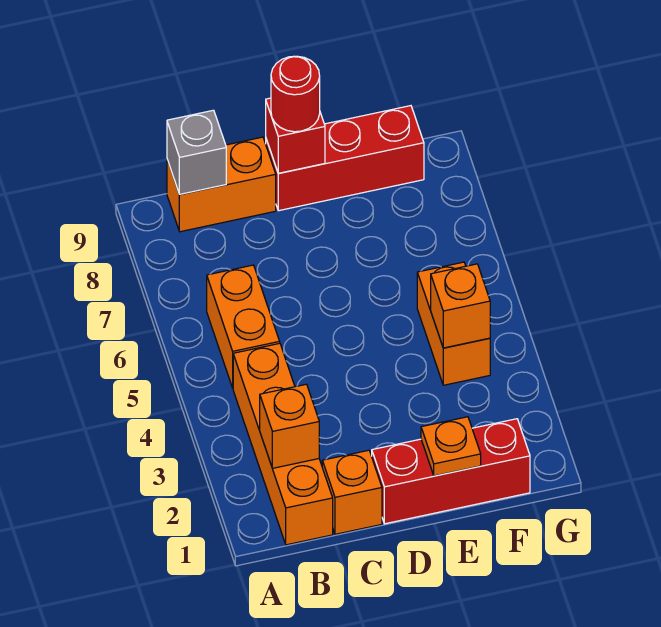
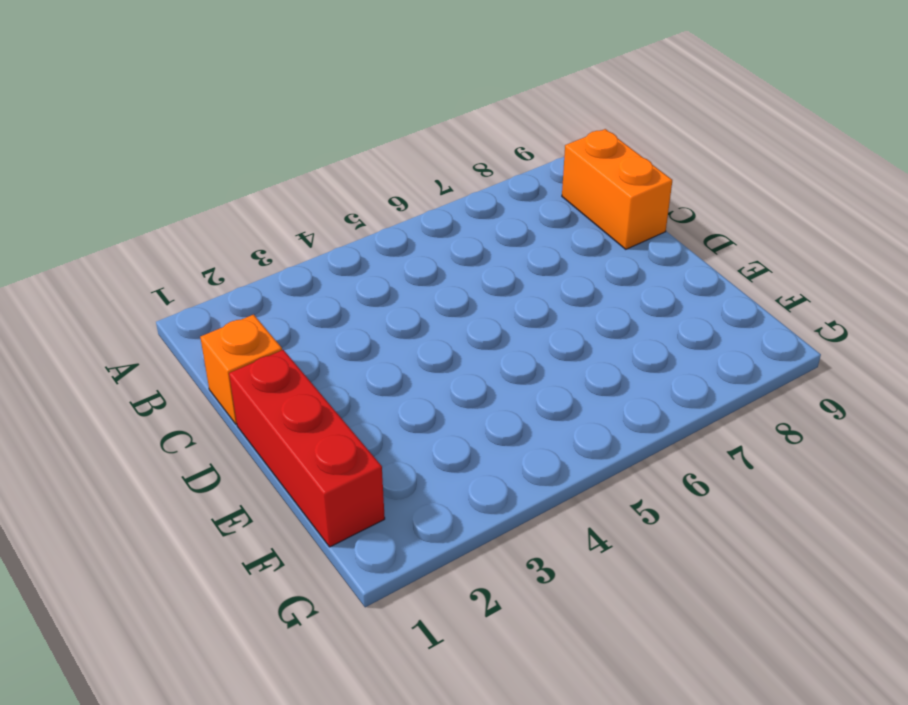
none -> orange 1x4 brick [233,343,333,545]
none -> orange 1x2 brick [207,265,280,388]
none -> red 1x3 brick [266,106,424,211]

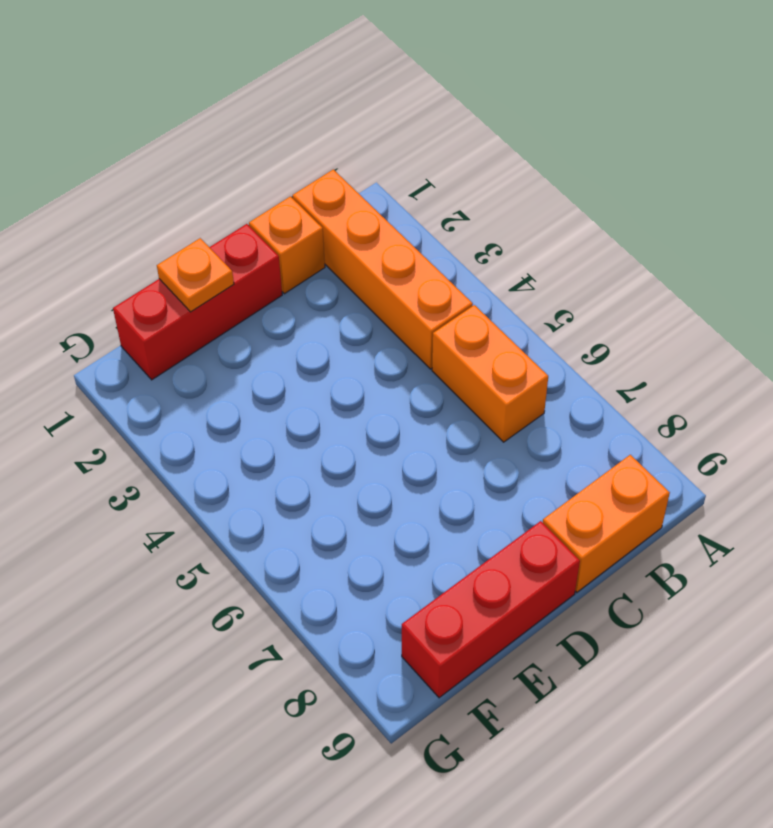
none -> orange 1x2 brick [417,262,490,385]
none -> orange 1x1 brick [260,384,319,468]
none -> grey 1x1 brick [167,110,226,194]

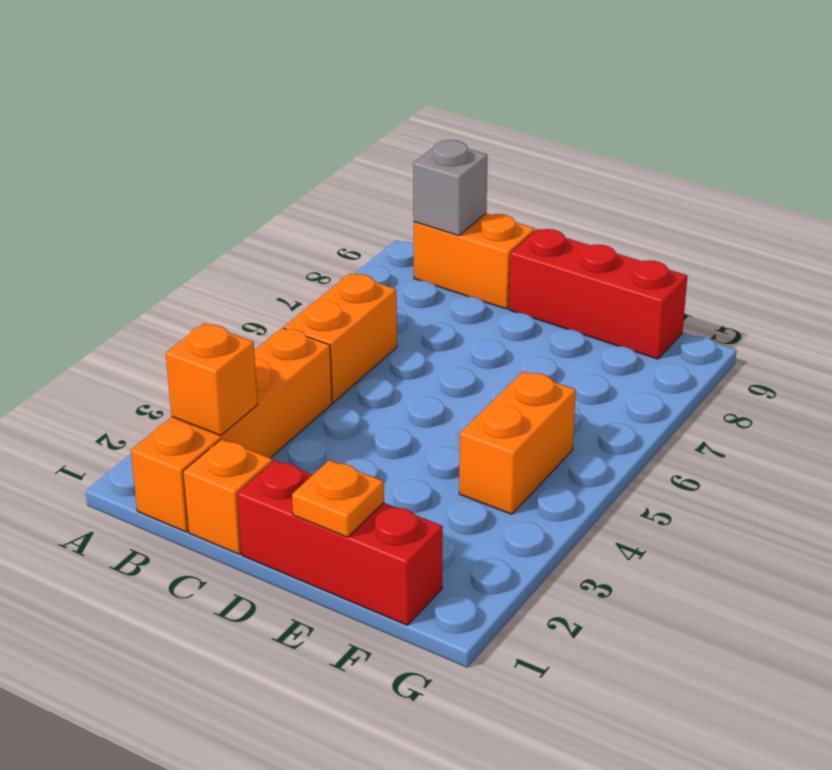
none -> red 1x1 brick [266,98,325,173]
none -> orange 1x1 brick [431,264,490,348]
none -> red 1x1 round brick [271,56,320,132]

